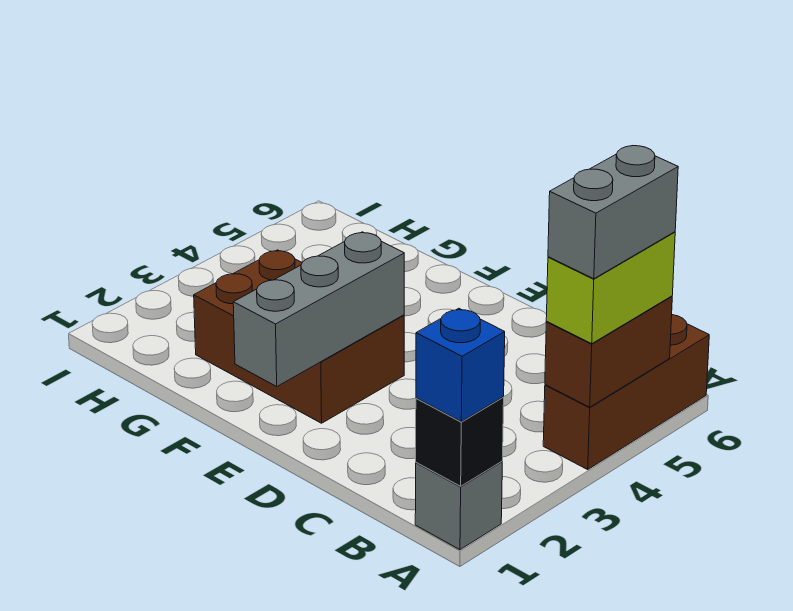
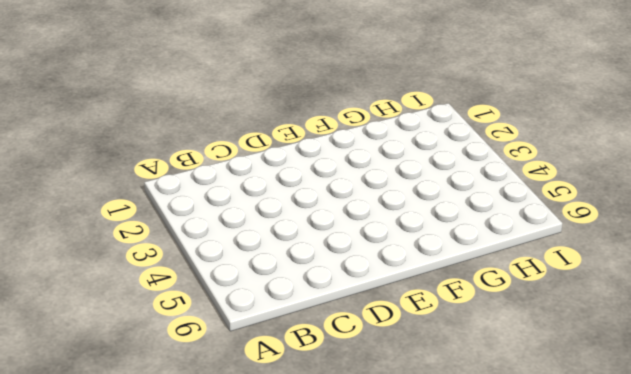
none -> grey 1x1 brick [415,462,502,550]
none -> brown 1x3 brick [543,315,709,469]

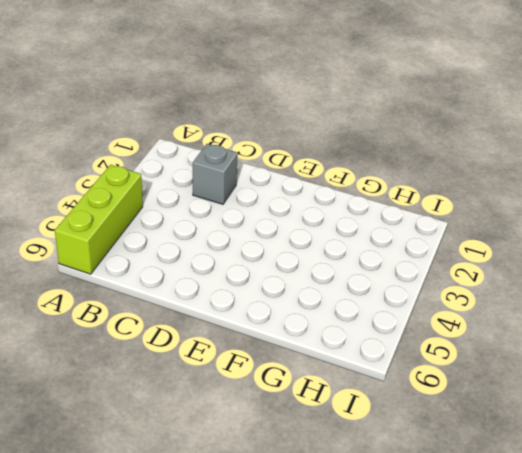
lime 1x3 brick [55,165,143,274] -> brown 1x3 brick [543,315,709,469]
grey 1x1 brick [193,144,238,204] -> grey 1x1 brick moved to [415,462,502,550]
none -> brown 2x3 brick [194,250,404,423]
none -> black 1x1 brick [416,397,504,486]

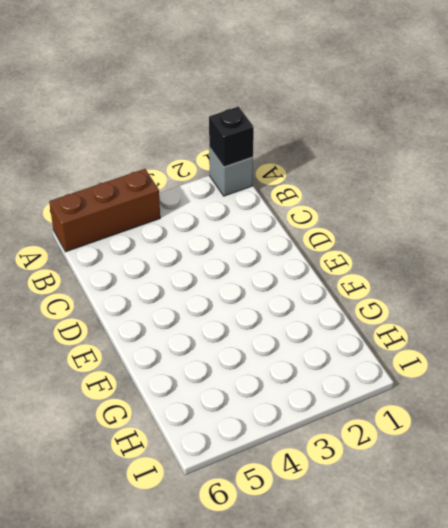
none -> brown 2x3 brick [194,250,404,423]
none -> brown 1x2 brick [545,296,672,407]

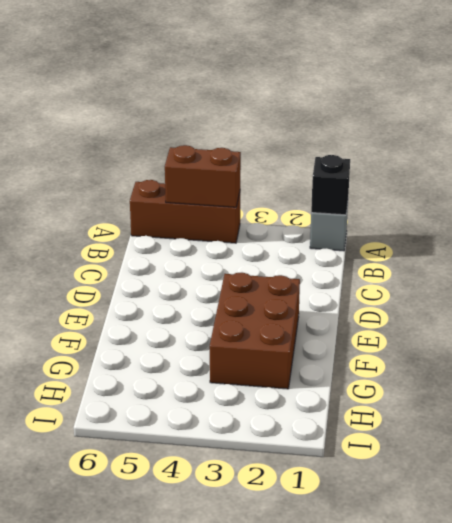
none -> grey 1x3 brick [233,232,404,386]
none -> blue 1x1 brick [416,308,505,422]

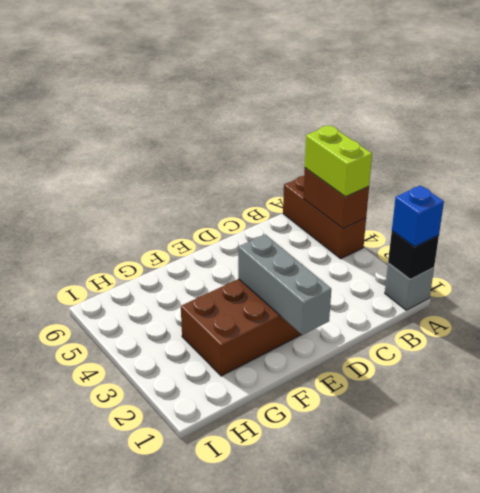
none -> grey 1x2 brick [548,146,678,279]

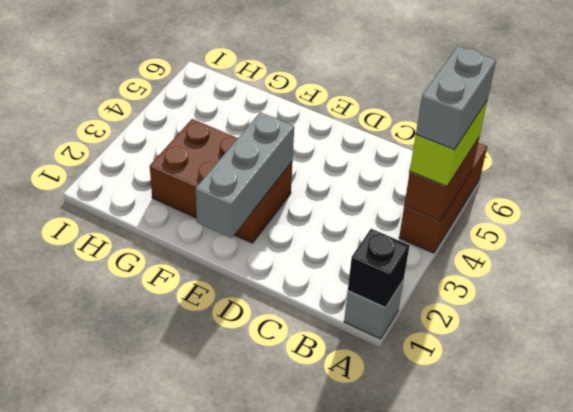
none -> blue 1x1 brick [416,308,505,422]

